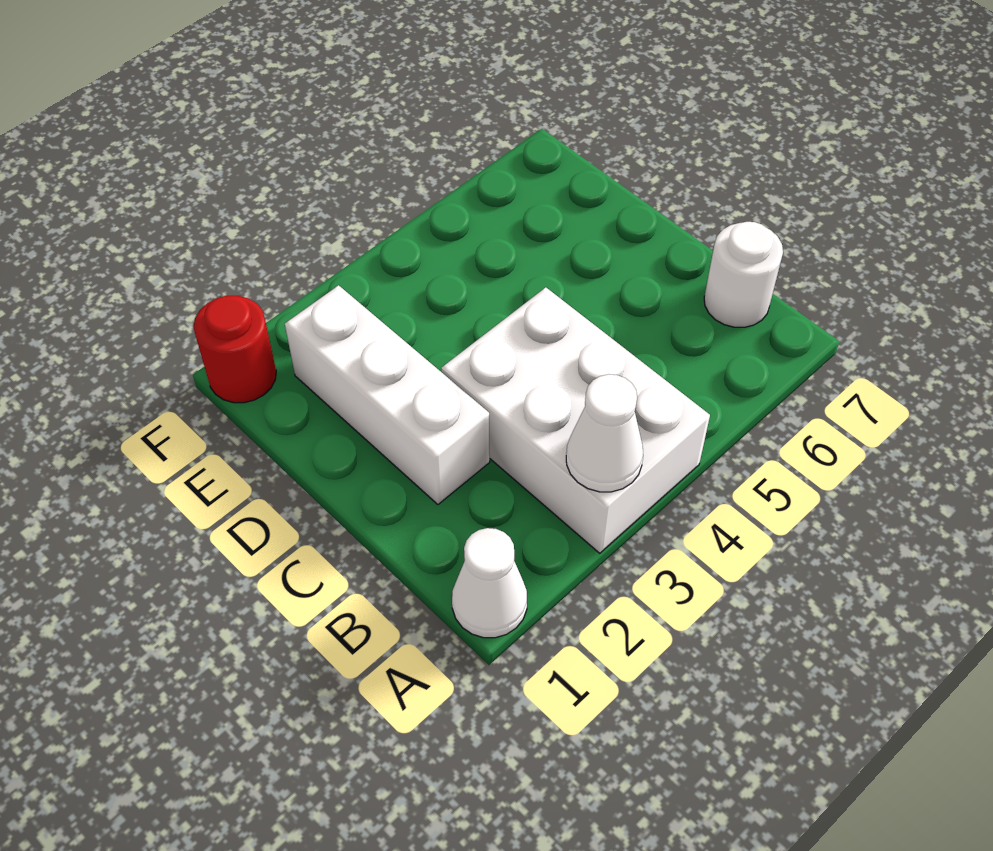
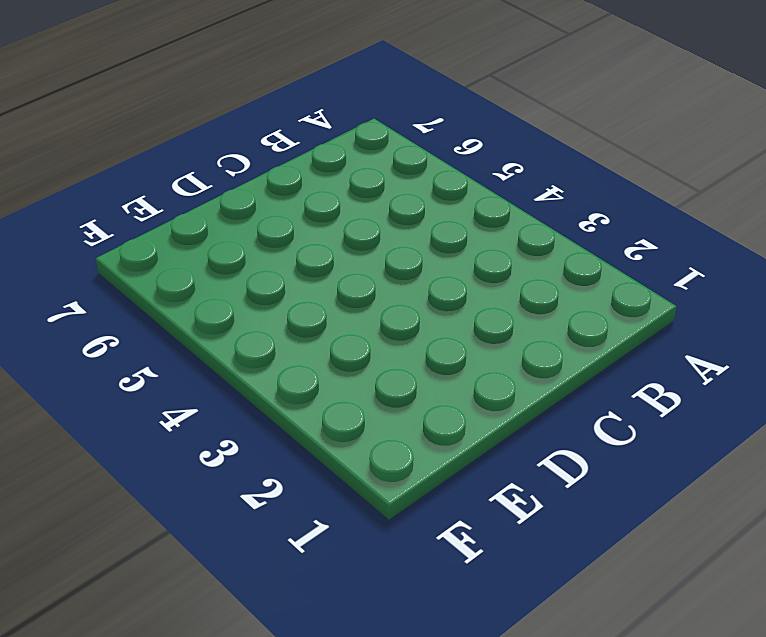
none -> white 1x1 cone [452,528,527,638]
none -> white 2x3 brick [441,287,710,553]

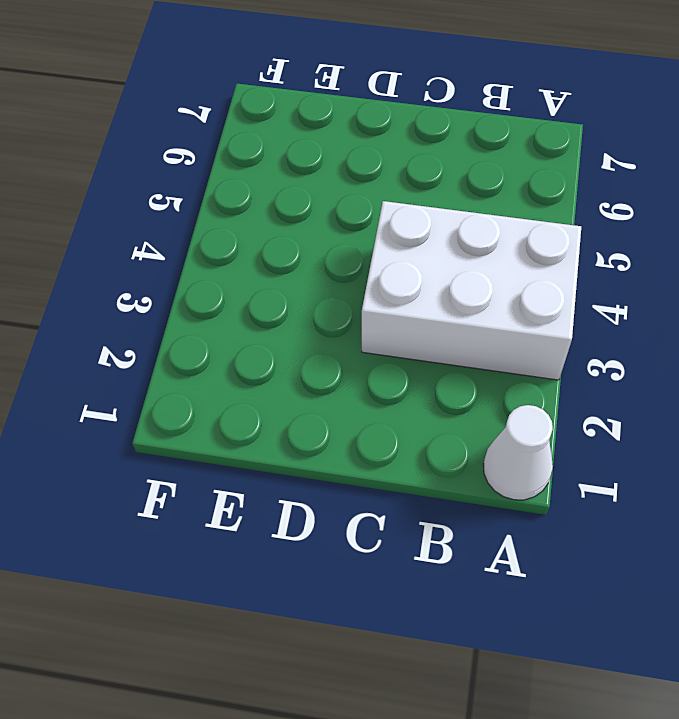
none -> white 1x1 round brick [704,222,783,327]
none -> white 1x3 brick [285,285,490,504]

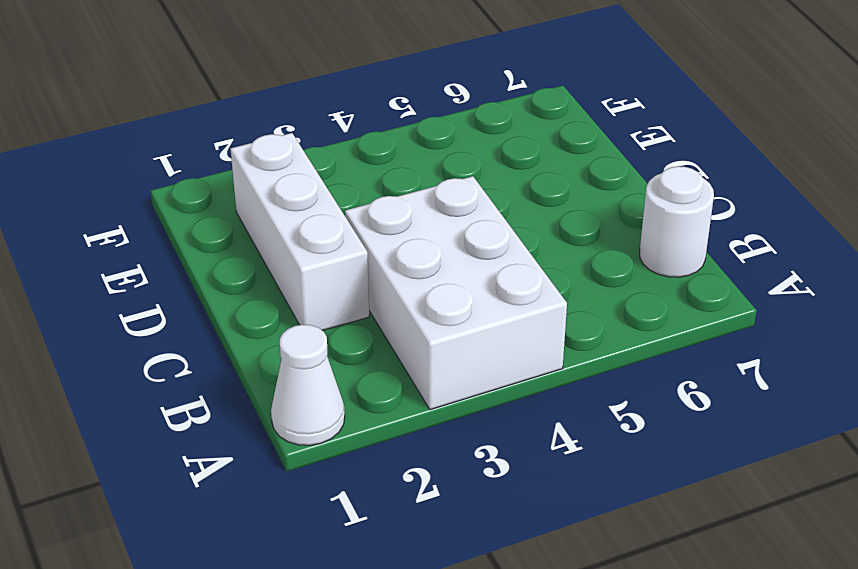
none -> red 1x1 round brick [194,296,276,403]
none -> white 1x1 cone [566,374,643,492]

